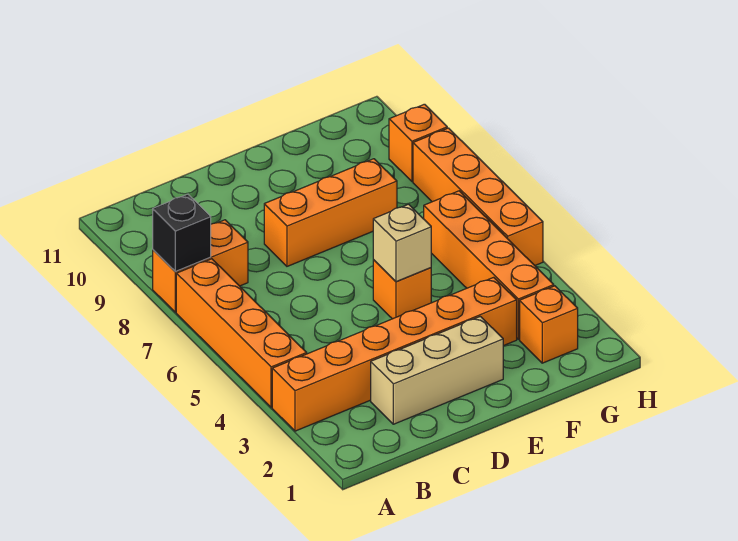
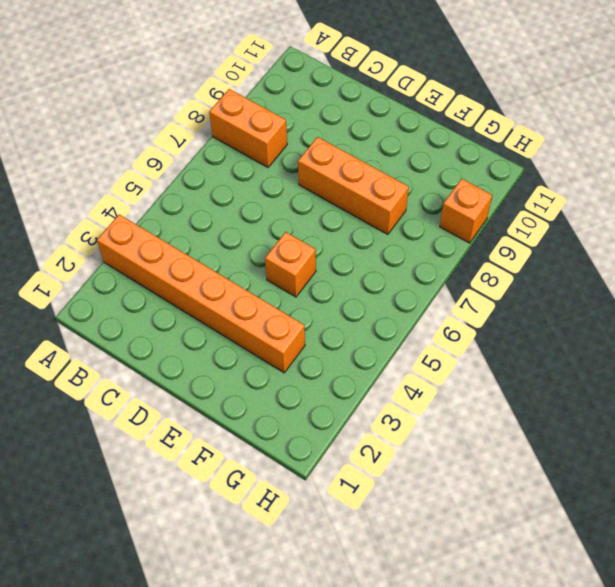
none -> orange 1x4 brick [176,259,307,407]
none -> tan 1x3 brick [371,316,503,424]
none -> orange 1x1 brick [520,286,578,363]

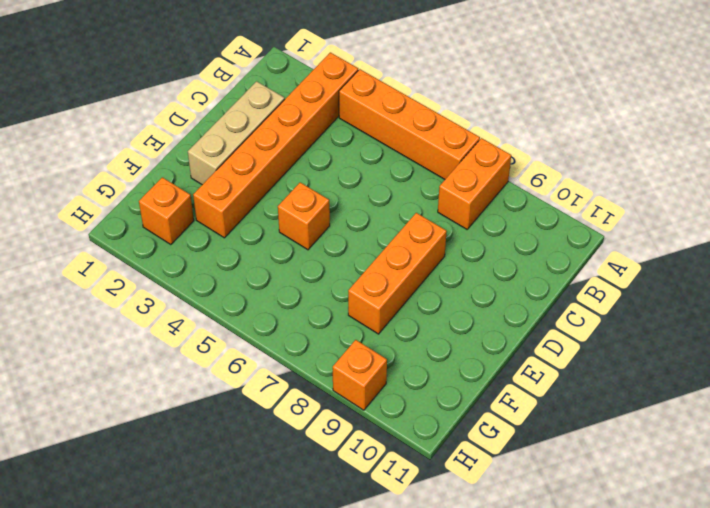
none -> orange 1x4 brick [424,191,554,339]
none -> orange 1x4 brick [413,128,543,265]
none -> black 1x1 brick [153,194,211,271]

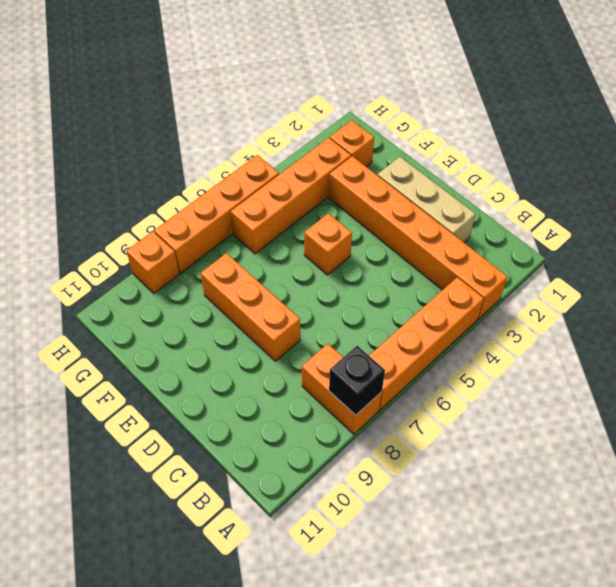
none -> tan 1x1 brick [373,204,431,282]

